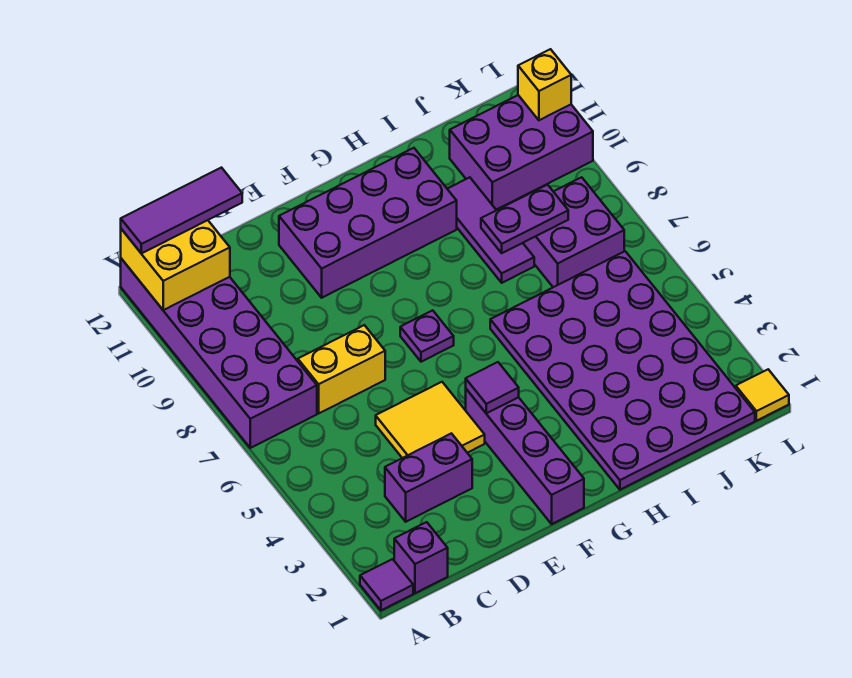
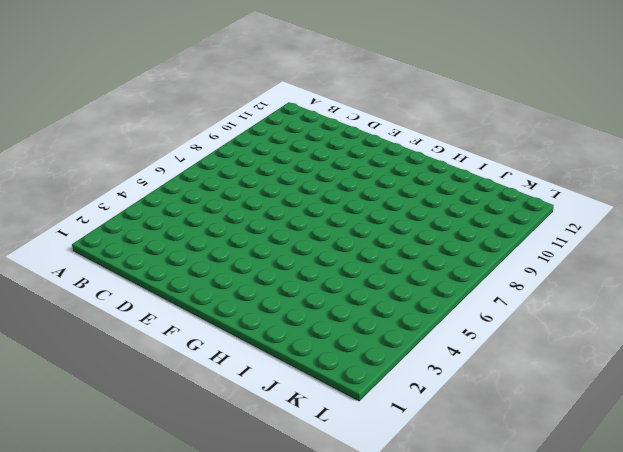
none -> purple 1x1 tile [360,559,413,610]
none -> purple 2x6 brick [121,259,317,448]
none -> purple 1x1 brick [394,522,448,593]

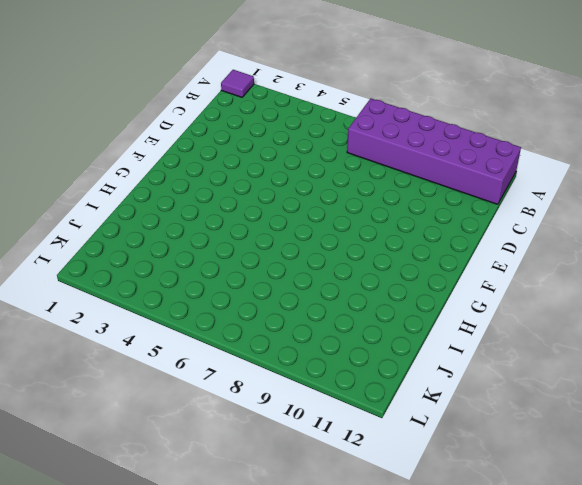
none -> purple 1x1 brick [394,522,448,593]
none -> purple 1x2 brick [385,433,472,522]
none -> yellow 1x2 brick [298,325,385,413]

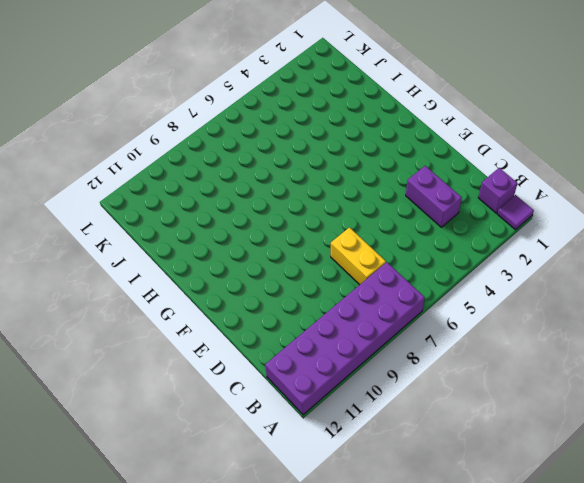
none -> yellow 2x2 tile [376,382,485,458]
none -> purple 2x4 brick [279,148,457,298]
none -> purple 1x4 brick [466,389,584,524]

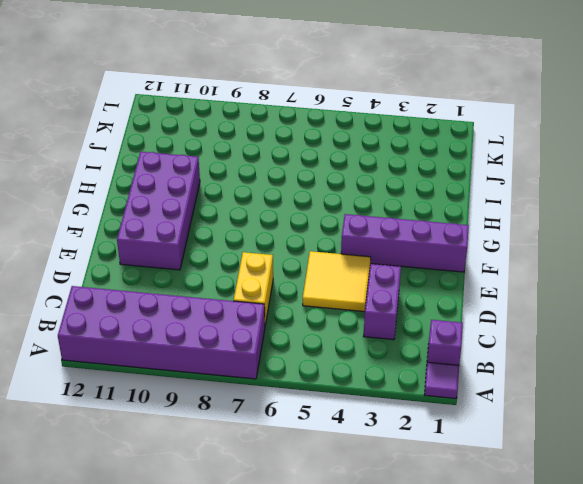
none -> purple 1x1 plate [400,310,454,362]
none -> purple 4x6 plate [490,251,755,490]
none -> purple 1x3 tile [448,177,534,283]

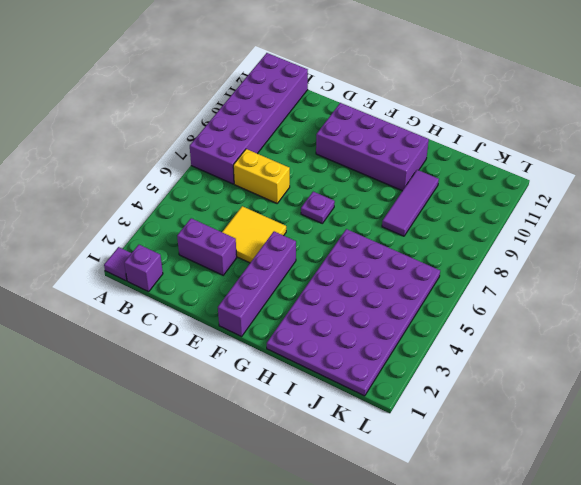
none -> purple 2x2 brick [523,177,624,287]
none -> purple 2x3 brick [450,95,593,210]
none -> yellow 1x1 tile [736,369,789,421]

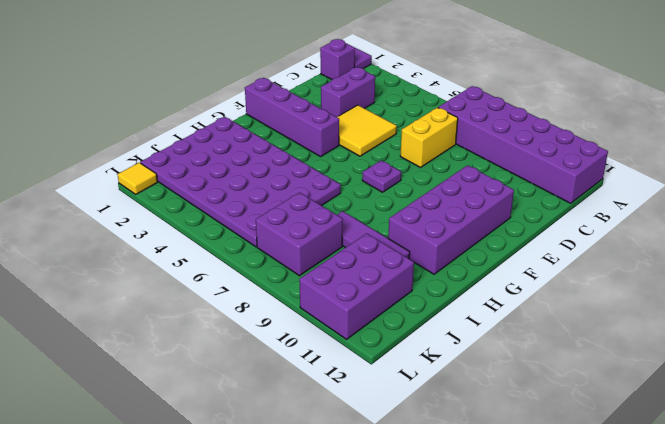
none -> yellow 2x2 brick [121,220,230,310]
none -> purple 1x1 tile [466,362,519,413]
none -> purple 1x2 plate [481,185,568,253]

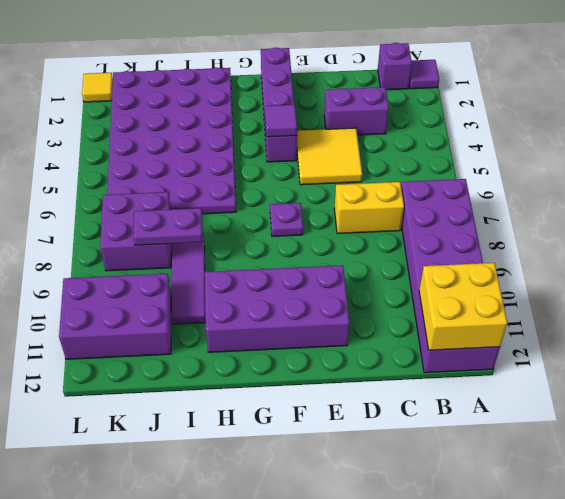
none -> yellow 1x1 brick [518,49,571,120]
none -> purple 1x3 tile [121,168,242,253]

